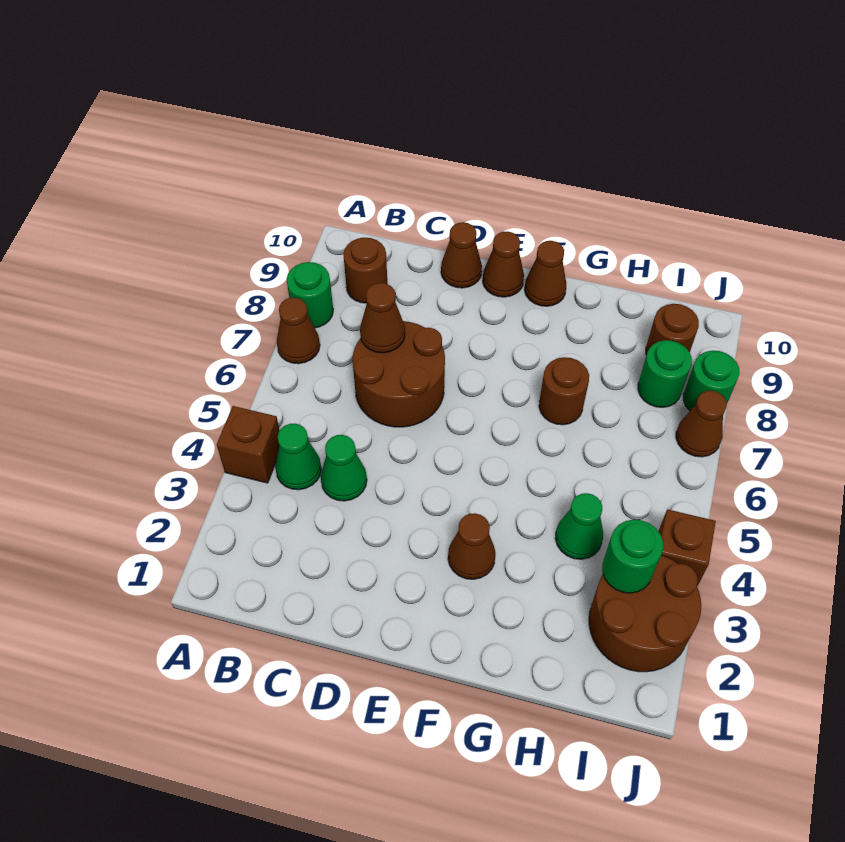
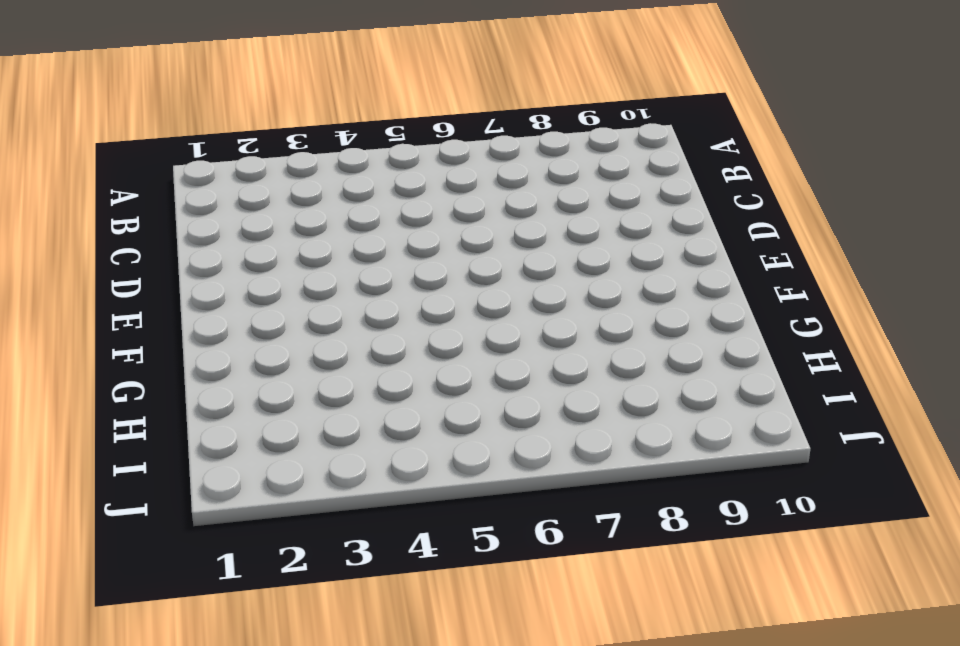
none -> brown 1x1 brick [217,406,280,483]
none -> brown 1x1 cone [277,298,320,364]
none -> green 1x1 round brick [287,262,333,328]

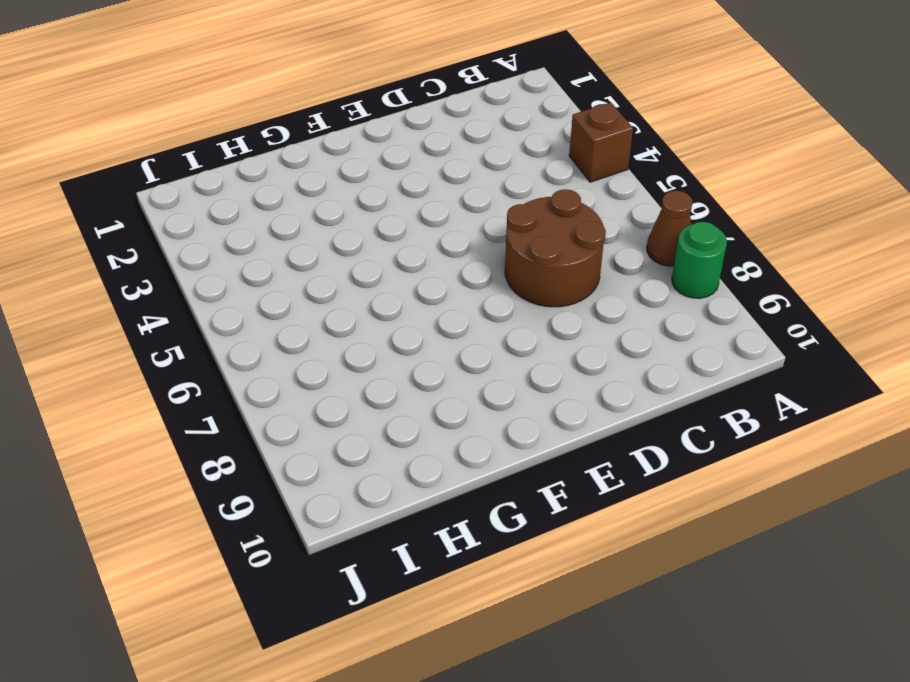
none -> green 1x1 cone [275,423,321,490]
none -> brown 1x1 round brick [344,238,387,303]
none -> green 1x1 cone [321,435,367,501]

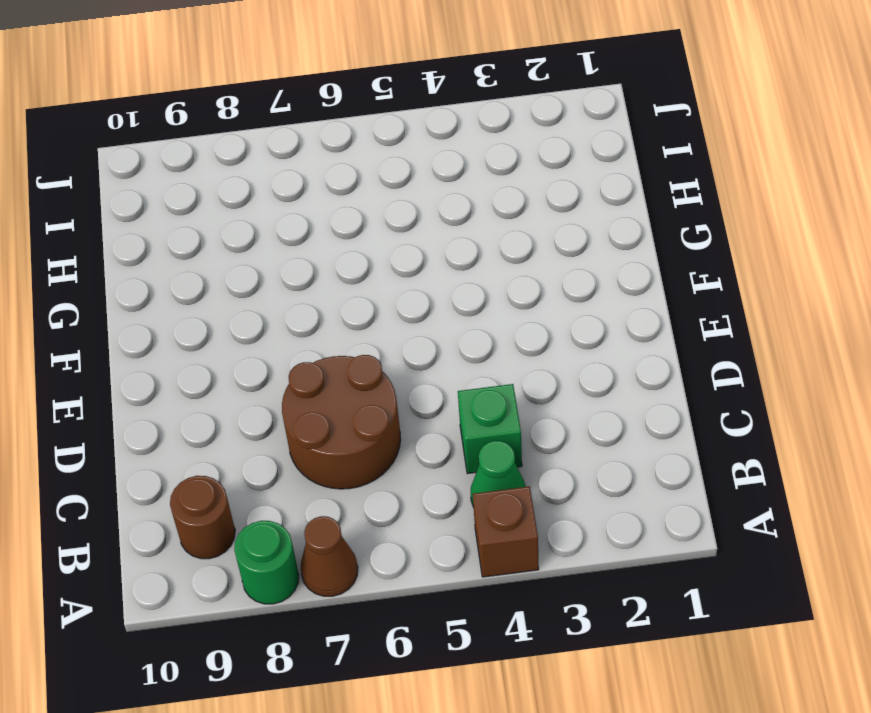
green 1x1 brick [458,384,522,474] -> green 1x1 cone [321,435,367,501]
none -> brown 1x1 cone [441,222,482,288]
none -> brown 1x1 cone [483,231,524,297]
none -> brown 1x1 cone [448,513,496,579]

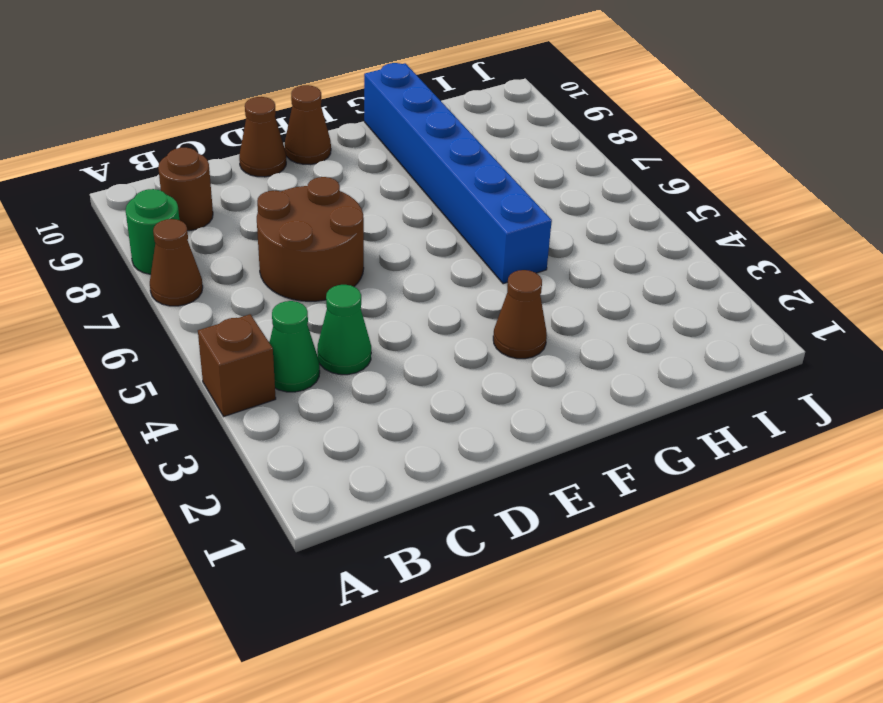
blue 1x6 brick [364,63,552,284] -> brown 1x1 round brick [539,357,589,425]
none -> brown 1x1 cone [525,241,566,306]
none -> green 1x1 cone [555,493,603,559]
none -> brown 2x2 round brick [589,555,701,672]

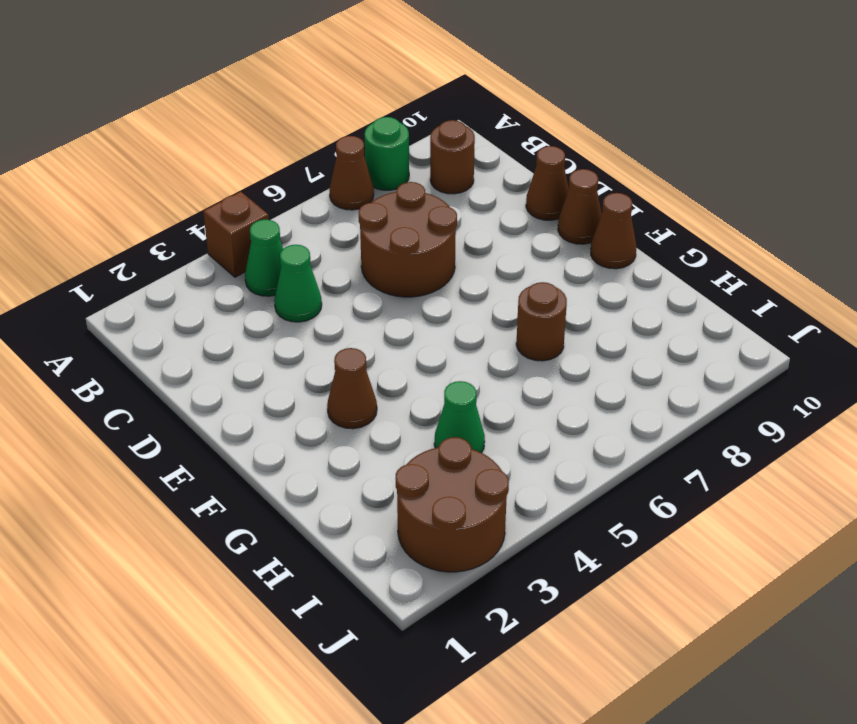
none -> green 1x1 round brick [638,340,692,407]
none -> brown 1x1 round brick [646,304,699,355]
none -> brown 1x1 brick [658,509,716,586]

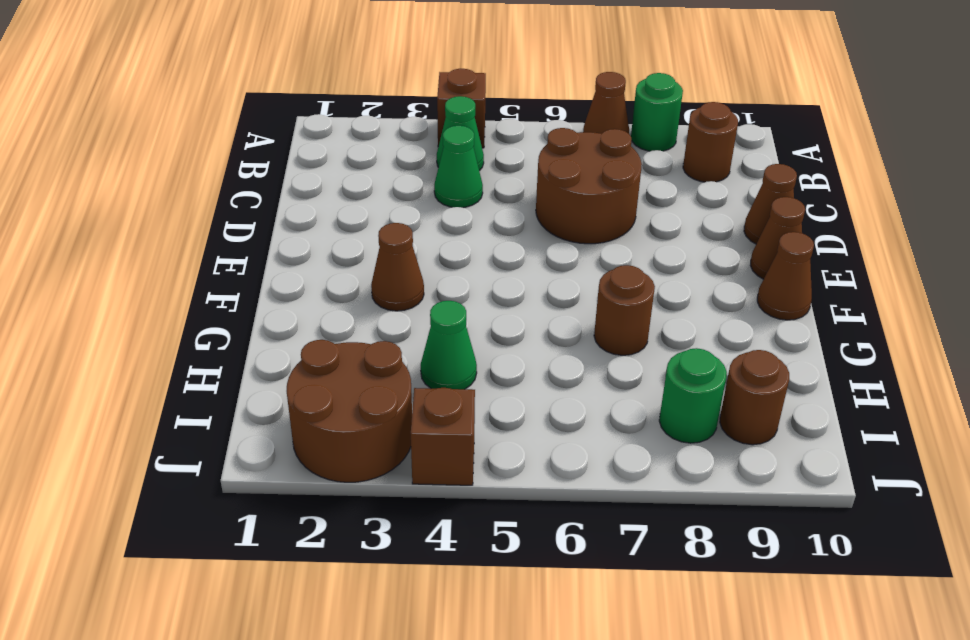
none -> brown 1x1 cone [676,391,727,457]
none -> green 1x1 round brick [683,350,739,411]
none -> brown 1x1 cone [360,283,405,353]

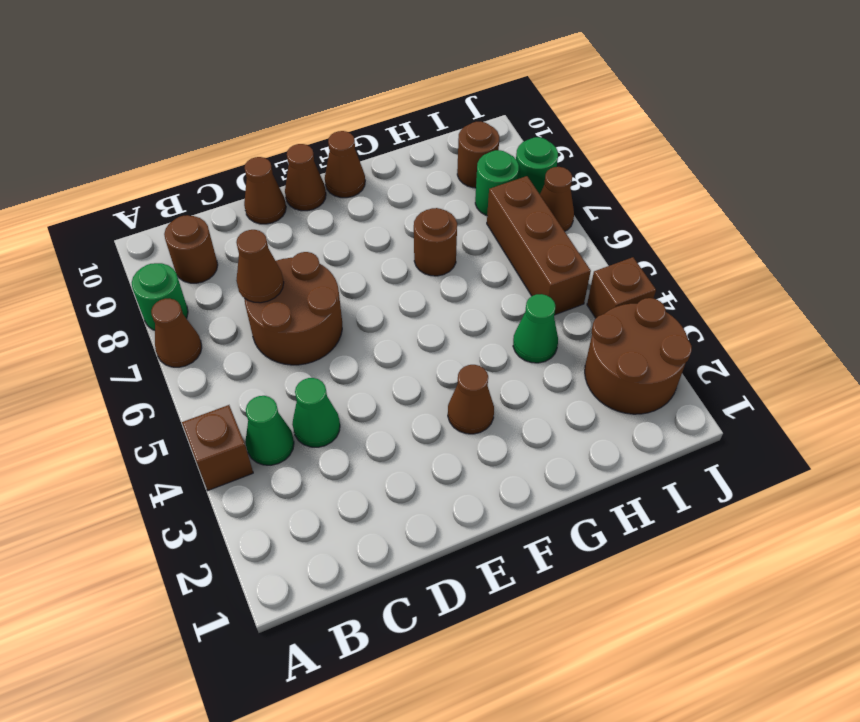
brown 1x3 brick [487,176,591,315] -> none
none -> green 1x1 round brick [602,520,663,593]

